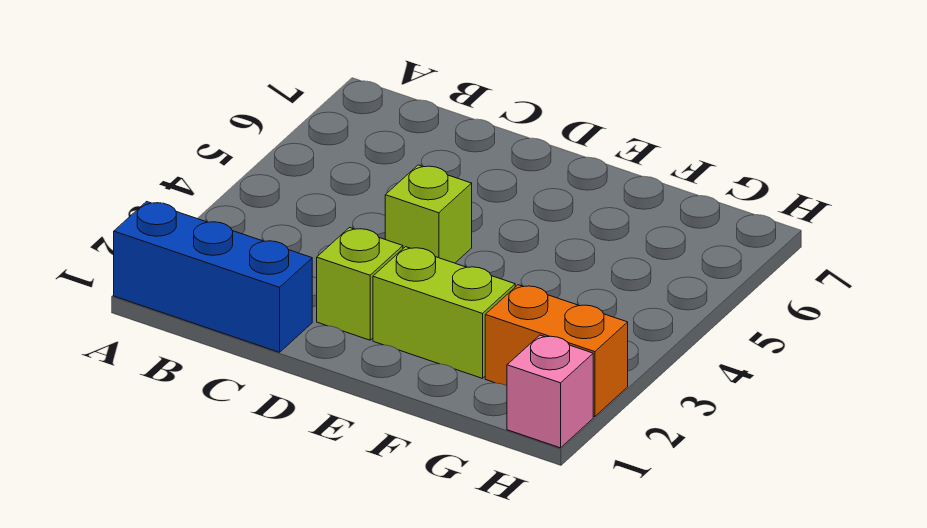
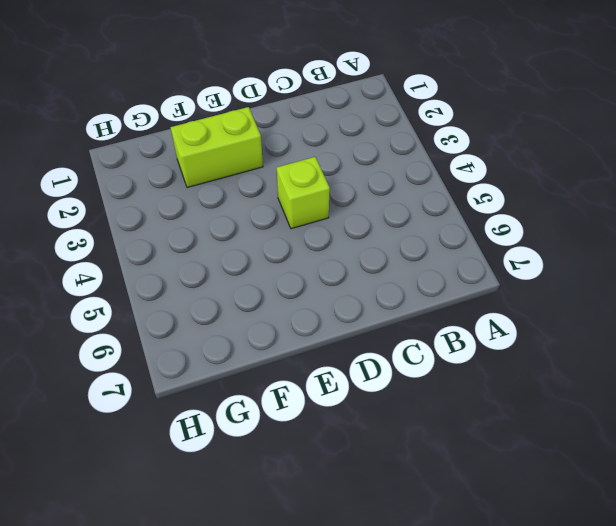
none -> blue 1x3 brick [114,202,312,352]
none -> lime 1x1 brick [317,228,403,340]

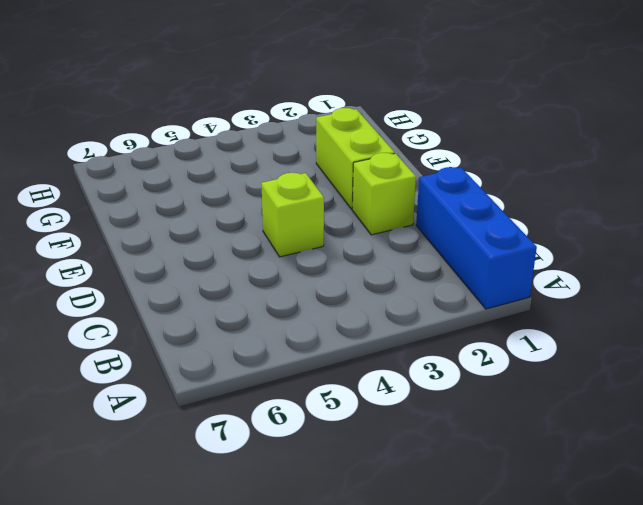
none -> orange 1x2 brick [485,285,628,417]
none -> pink 1x1 brick [507,335,593,448]

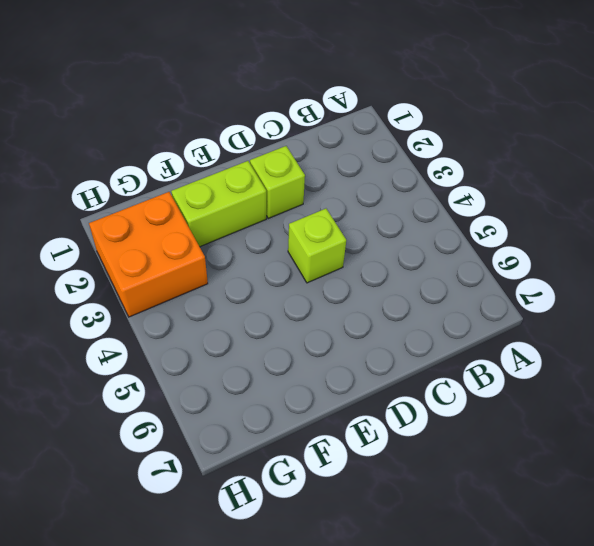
orange 2x2 brick [89,192,208,317] -> orange 1x2 brick [485,285,628,417]
none -> blue 1x3 brick [114,202,312,352]
none -> pink 1x1 brick [507,335,593,448]

